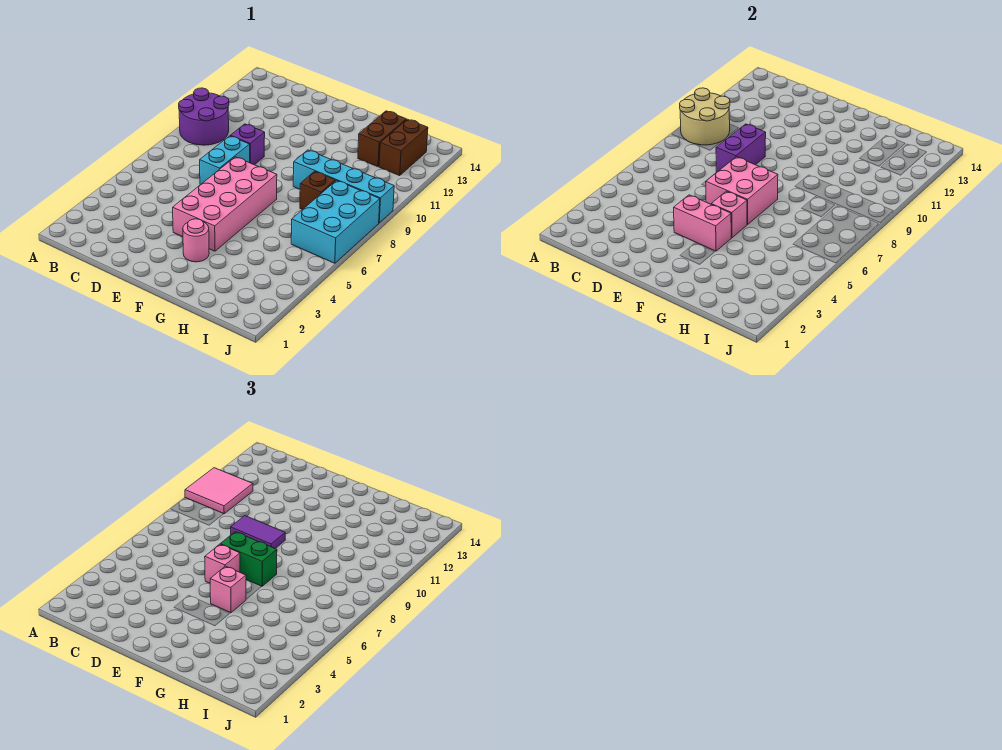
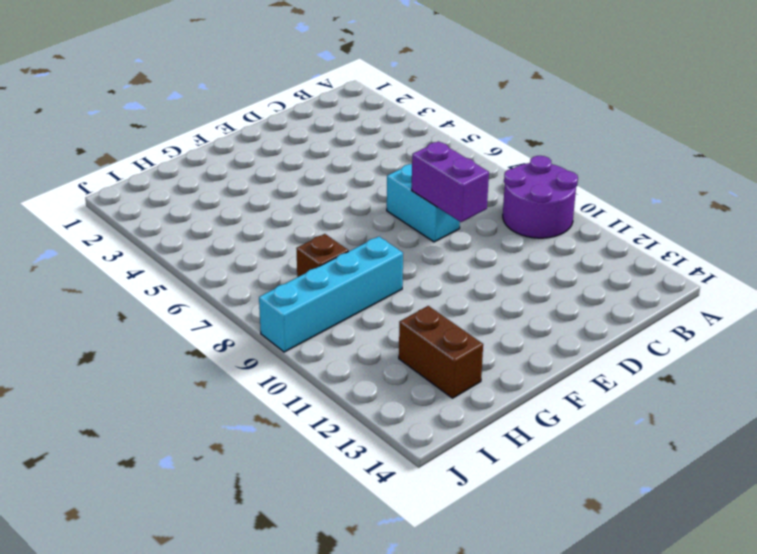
none -> purple 1x1 brick [230,124,265,165]
none -> pink 2x4 brick [173,157,277,251]
none -> pink 1x1 round brick [183,219,209,262]

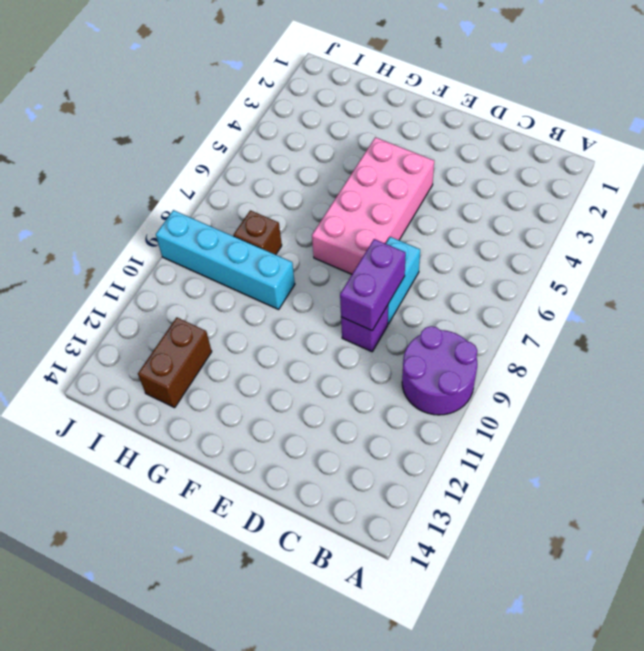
none -> pink 1x1 round brick [183,219,209,262]
none -> cyan 2x3 brick [291,181,380,263]
none -> brown 1x2 brick [379,119,428,176]

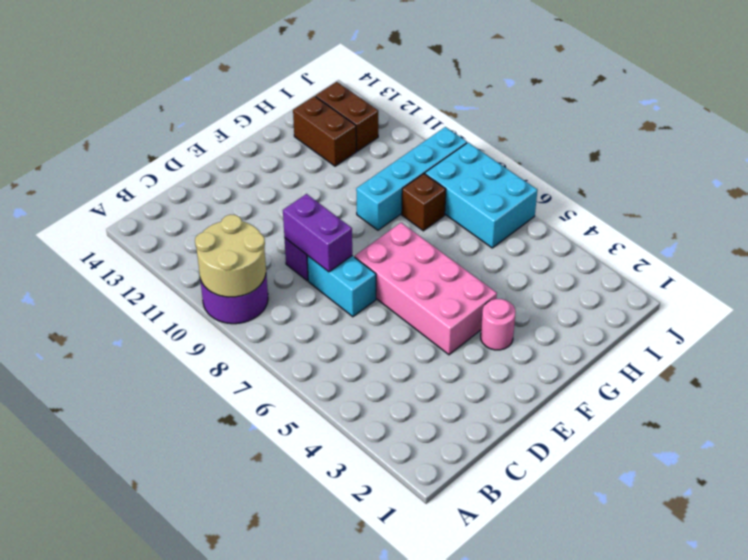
none -> pink 1x2 brick [674,195,731,251]
none -> pink 2x2 brick [706,157,778,225]
none -> pink 1x1 brick [711,191,747,238]

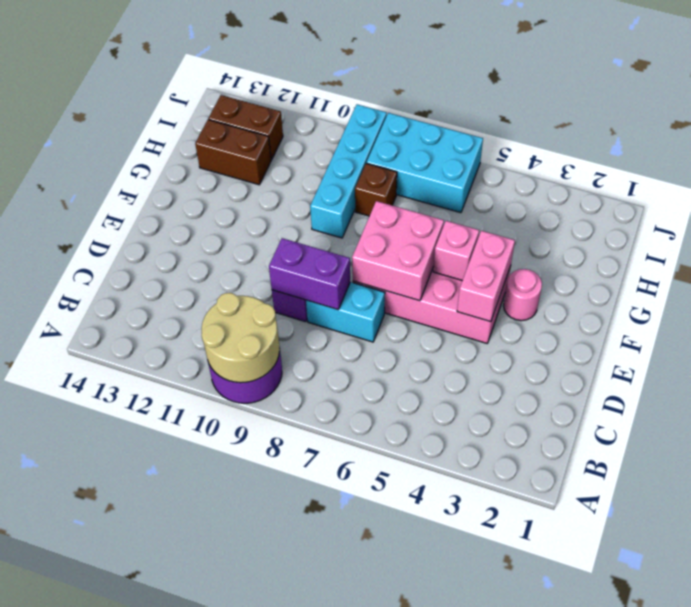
none -> pink 2x2 tile [185,468,253,514]
none -> purple 1x2 tile [231,516,285,549]
none -> pink 1x1 brick [205,544,240,583]

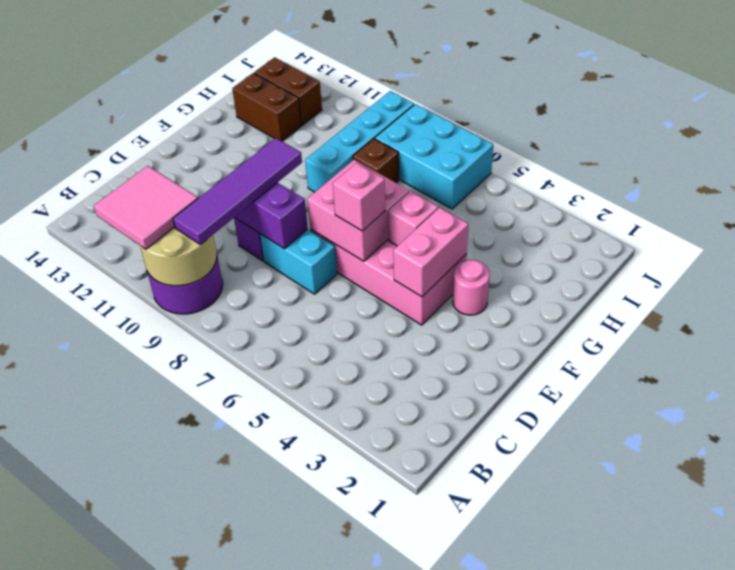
purple 1x4 tile [173,138,302,245] -> purple 1x2 tile [231,516,285,549]
none -> green 1x2 brick [221,532,277,586]
none -> pink 1x1 brick [210,566,246,613]

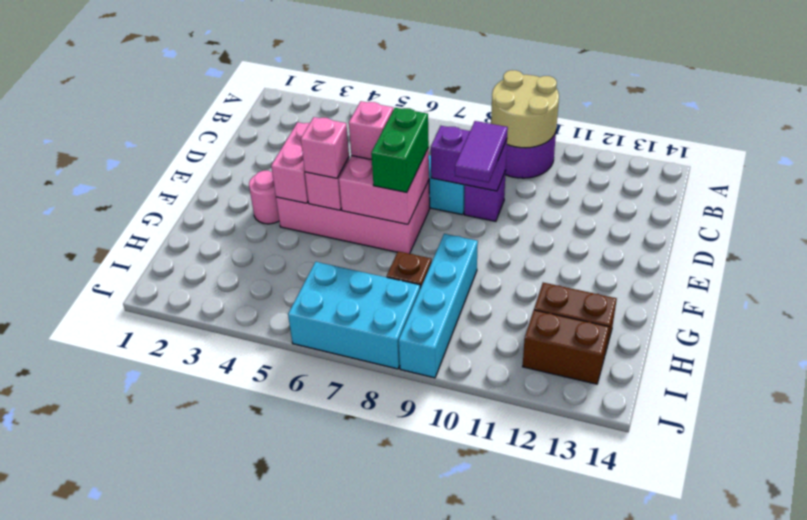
none -> pink 2x2 tile [185,468,253,514]

